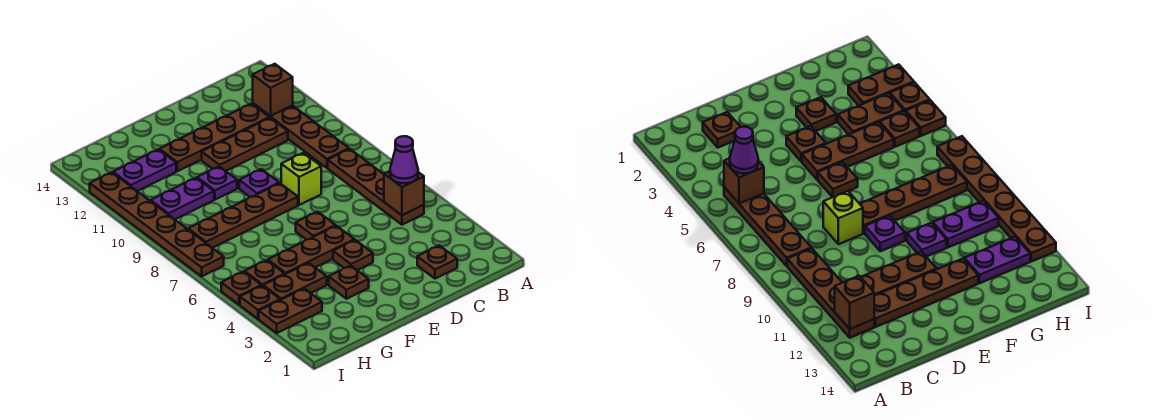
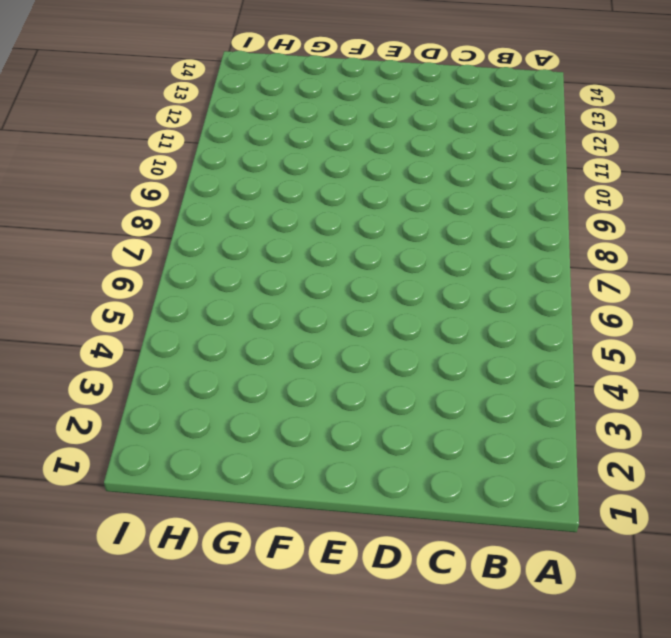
none -> brown 1x4 plate [328,149,424,225]
none -> brown 1x4 plate [253,103,349,168]
none -> brown 1x1 plate [417,245,457,279]

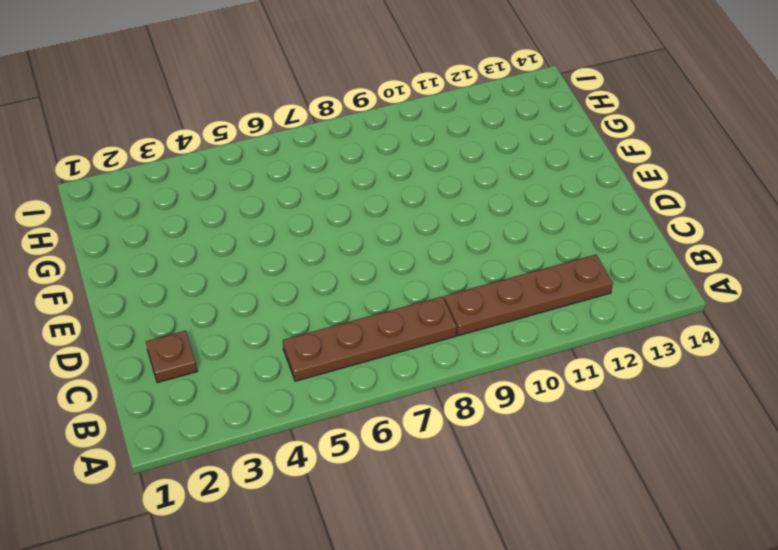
none -> brown 1x3 plate [202,118,288,171]
none -> brown 1x4 plate [160,104,269,171]
none -> lime 1x1 brick [281,153,321,205]

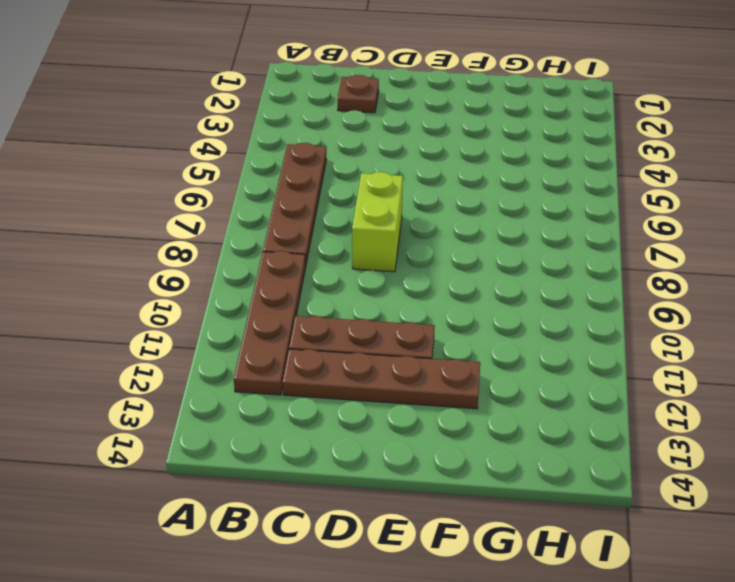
lime 1x2 brick [352,172,403,272] -> lime 1x1 brick [281,153,321,205]
none -> brown 1x1 plate [333,240,373,270]
none -> brown 1x3 plate [268,226,354,274]
none -> brown 1x1 plate [296,212,336,240]

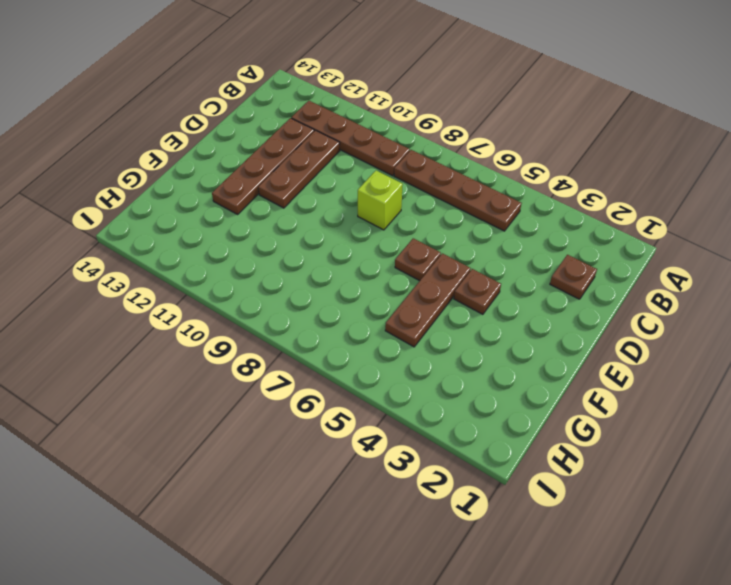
none -> brown 1x4 plate [188,183,298,248]
none -> purple 1x1 plate [239,169,279,197]
none -> brown 1x1 plate [329,266,369,299]

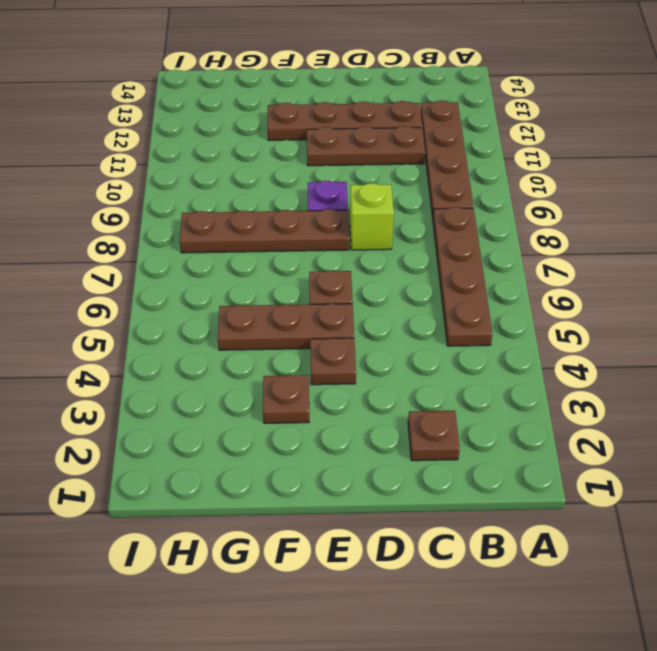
none -> purple 1x1 plate [197,166,237,200]
none -> brown 1x2 plate [263,263,327,300]
none -> purple 1x2 plate [151,178,214,219]

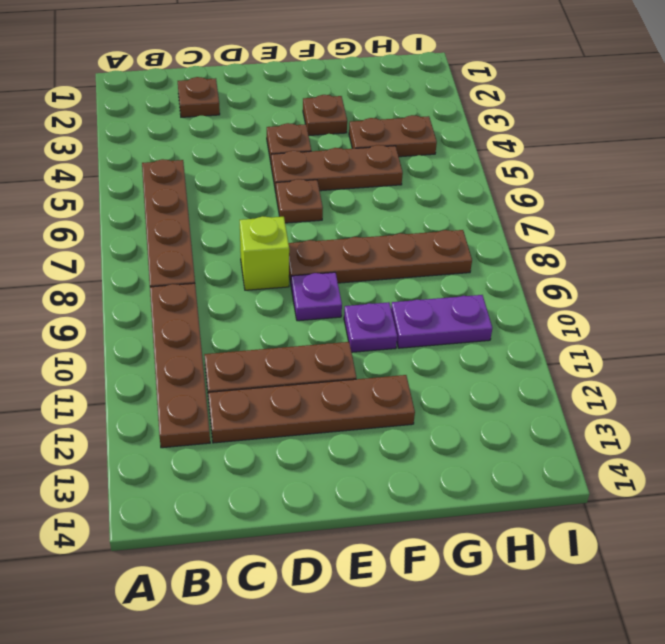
none -> purple 1x2 plate [113,149,176,191]
none -> brown 1x2 plate [259,289,322,333]
none -> brown 1x1 plate [245,260,285,286]

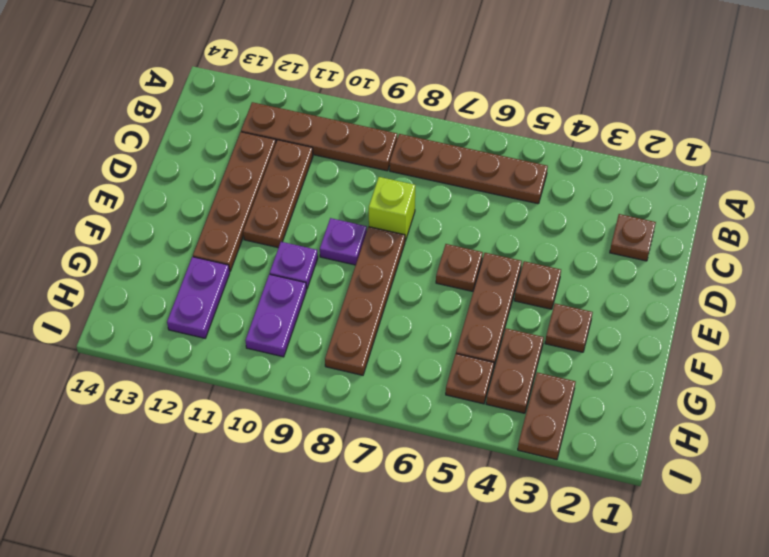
none -> brown 1x1 plate [240,286,280,319]
none -> brown 1x1 plate [221,272,261,305]
none -> brown 1x6 plate [90,172,224,276]

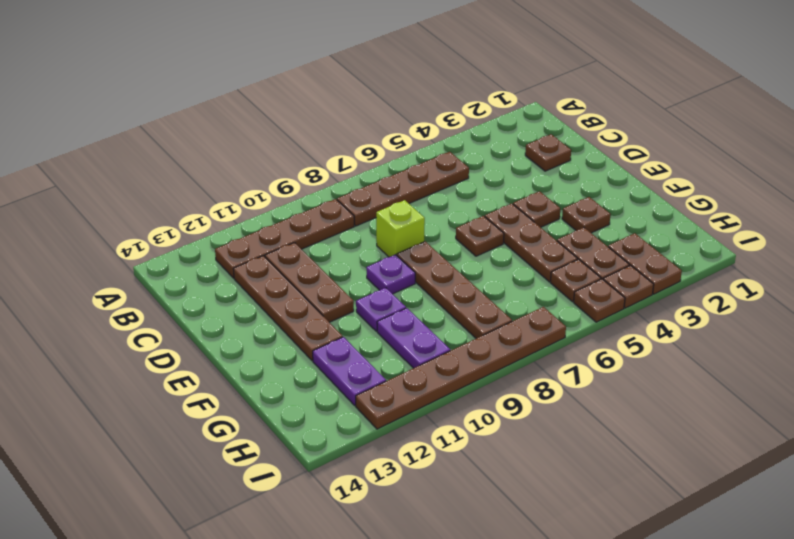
none -> brown 1x1 brick [384,171,424,215]
none -> brown 1x1 brick [253,64,293,116]
none -> purple 1x1 cone [390,136,418,183]

